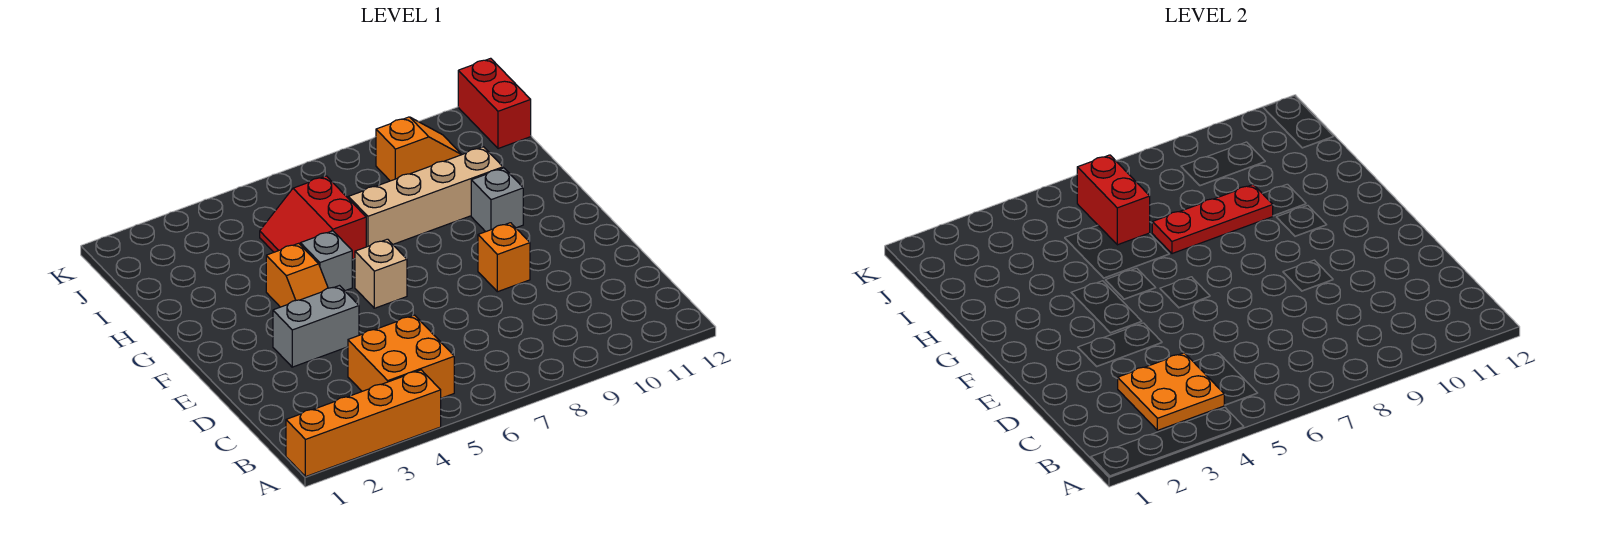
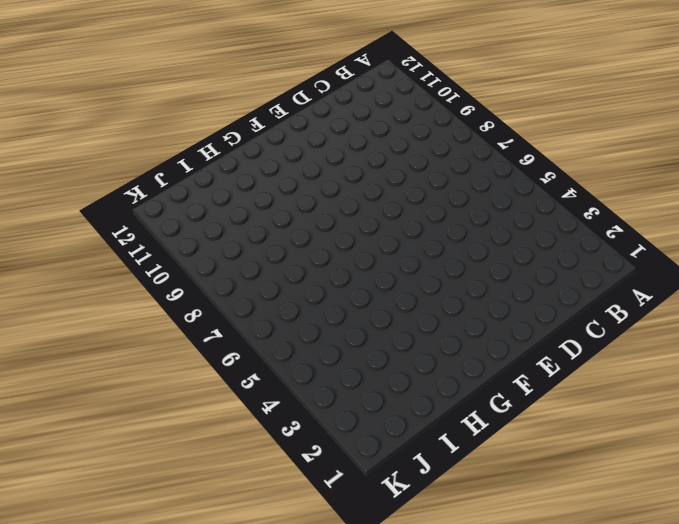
none -> orange 1x4 brick [286,370,441,477]
none -> orange 2x2 brick [348,315,454,398]
none -> grey 1x2 brick [273,286,359,367]

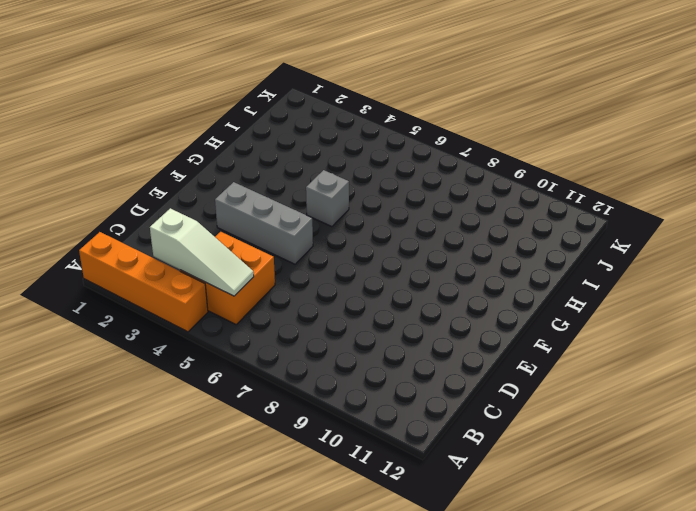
white 1x3 slope [150,208,254,296] -> orange 2x2 plate [1118,353,1224,430]
grey 1x3 brick [215,182,313,264] -> grey 1x2 brick [273,286,359,367]
none -> orange 1x1 brick [478,223,530,292]
none -> orange 1x2 slope [266,243,328,307]
none -> tan 1x1 brick [355,239,407,308]

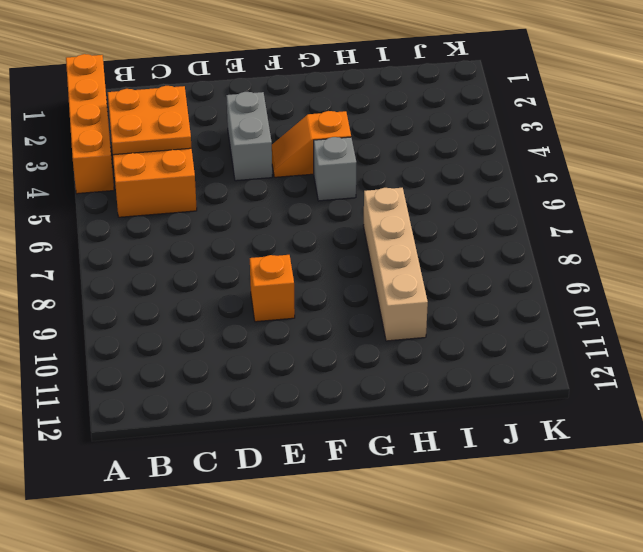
none -> tan 1x1 brick [355,239,407,308]
none -> grey 1x1 brick [471,168,523,232]
none -> red 2x2 slope [260,176,366,259]

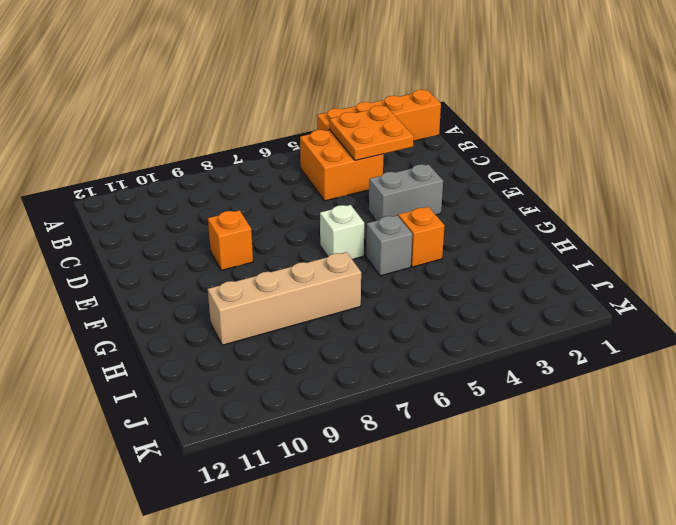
white 1x1 brick [320,205,364,259] -> tan 1x1 brick [355,239,407,308]
none -> grey 1x1 brick [471,168,523,232]
none -> red 2x2 slope [260,176,366,259]
none -> orange 1x2 slope [376,117,461,181]

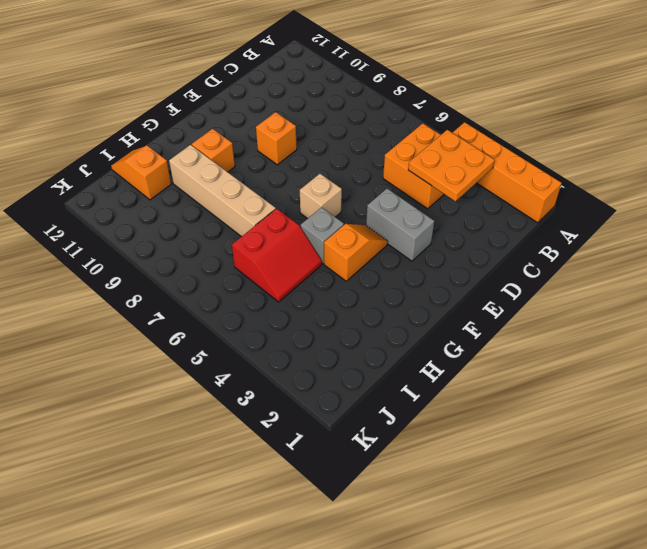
orange 1x1 brick [192,129,235,172] -> grey 1x1 brick [471,168,523,232]
orange 1x2 slope [111,146,171,200] -> orange 1x2 slope moved to [376,117,461,181]
none -> red 1x2 brick [458,58,531,149]
none -> red 1x3 plate [1152,184,1273,254]
none -> red 1x2 brick [1077,155,1150,245]

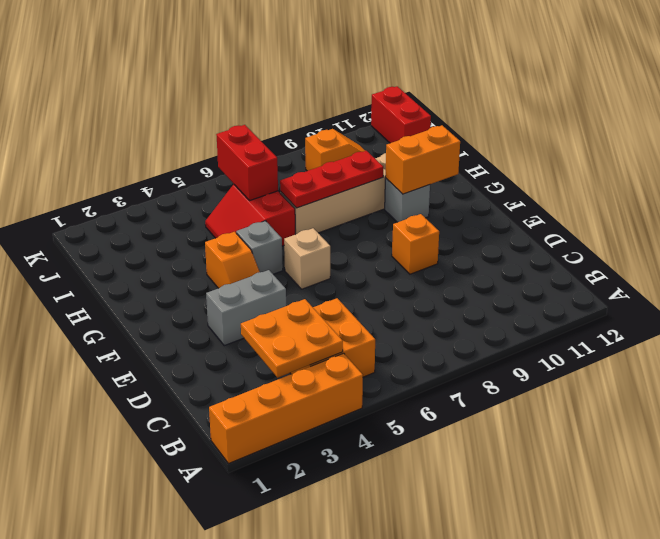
orange 1x2 brick [385,125,460,194] -> none

